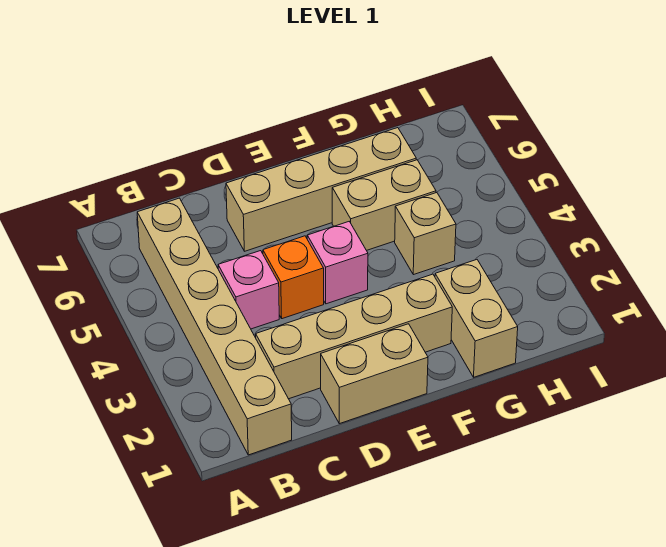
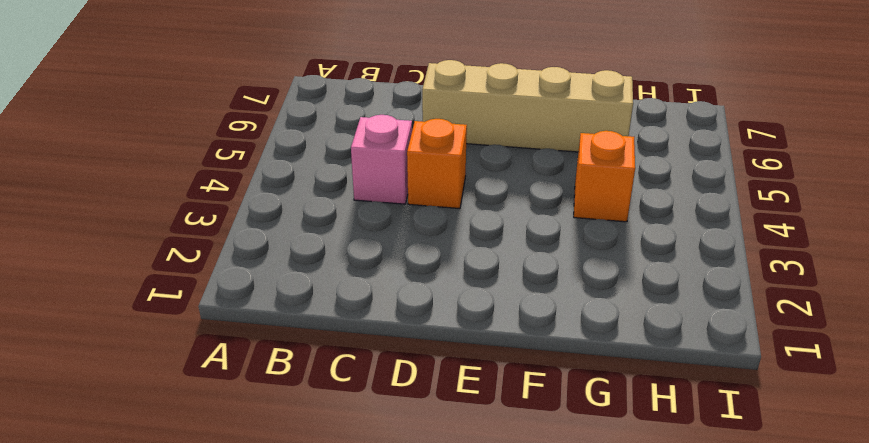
orange 1x1 brick [574,131,635,222] -> tan 1x1 brick [395,193,456,275]
none -> tan 1x6 brick [137,198,292,455]
none -> tan 1x4 brick [256,274,452,399]

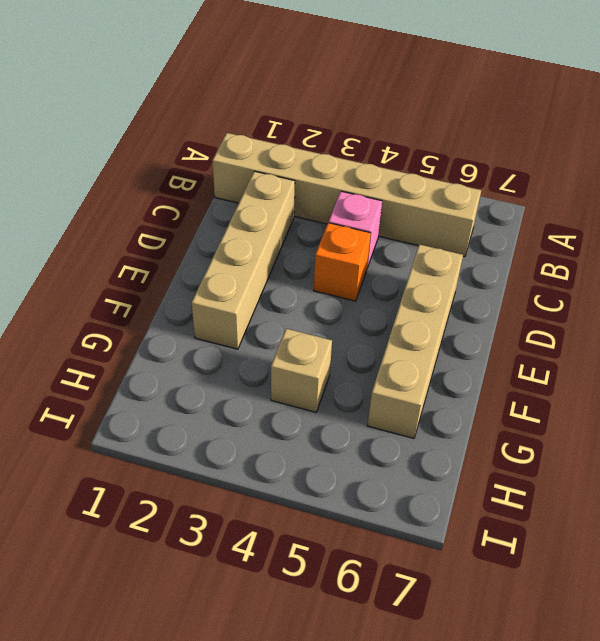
none -> tan 1x2 brick [321,324,428,424]
none -> pink 1x1 brick [307,222,368,304]

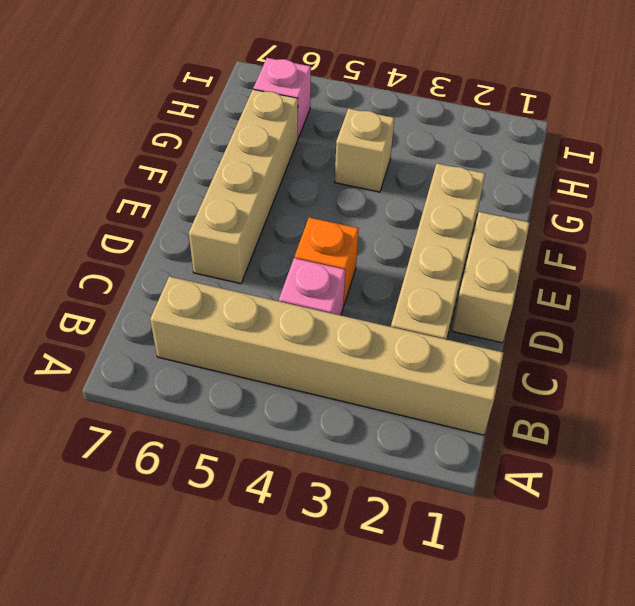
pink 1x1 brick [253,58,311,138] -> pink 1x1 brick moved to [307,222,368,304]
none -> tan 1x2 brick [332,160,436,250]
none -> tan 1x2 brick [435,260,518,377]

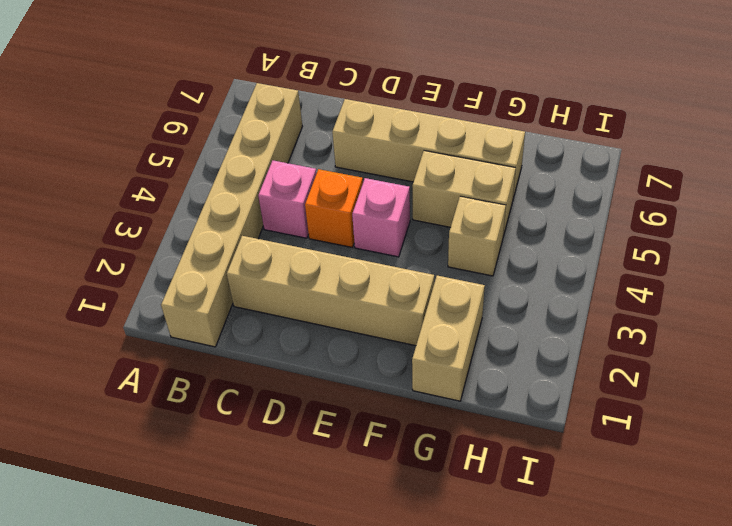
none -> tan 1x2 brick [321,324,428,424]

